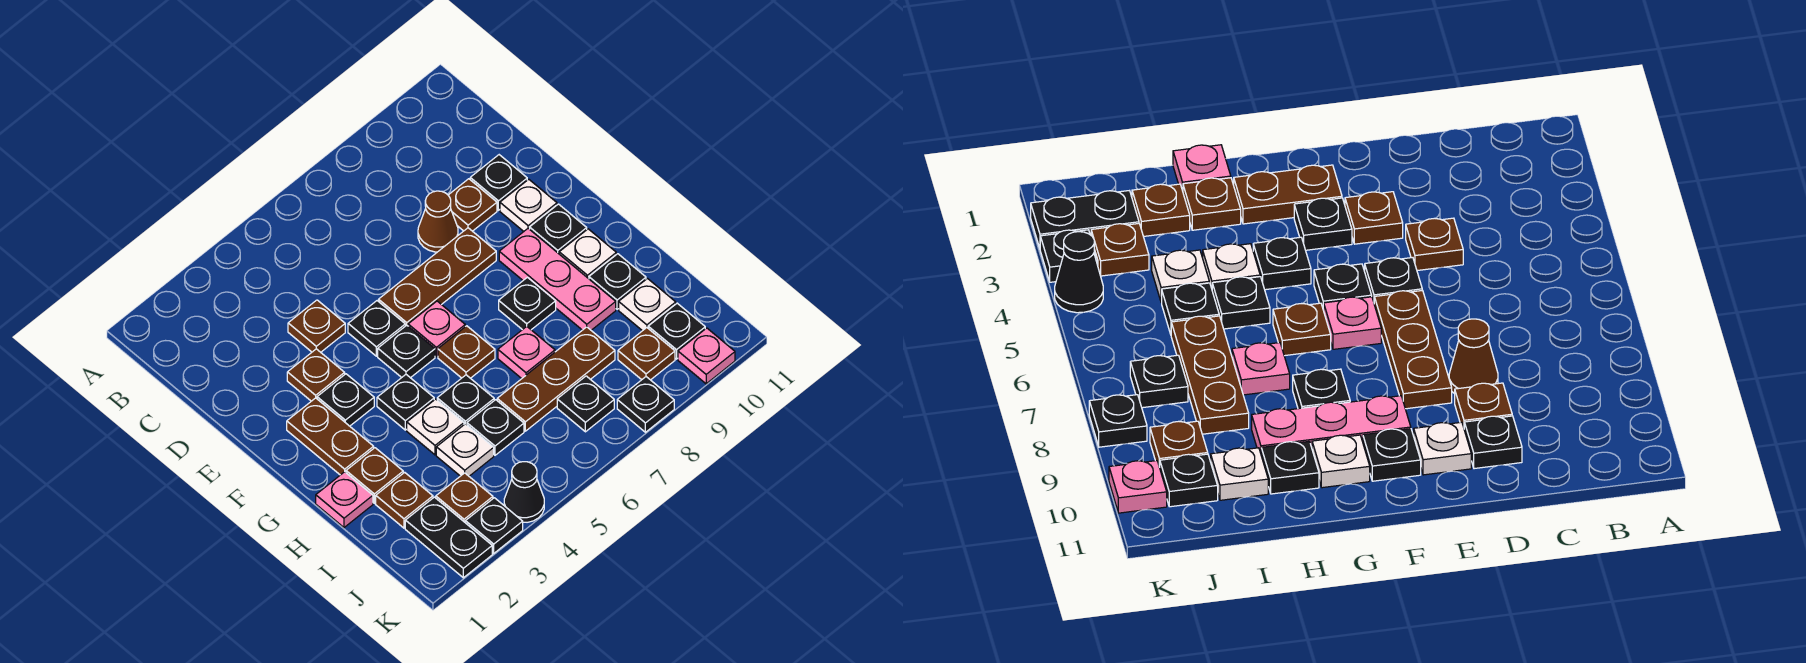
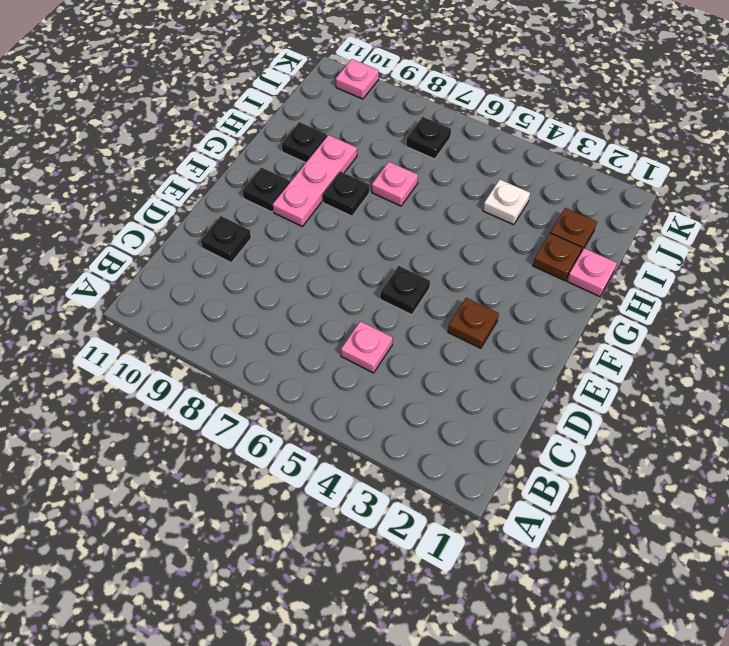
pink 1x1 plate [341,321,393,373] -> pink 1x1 plate moved to [408,301,465,357]
none -> brown 1x1 plate [288,300,345,352]
none -> brown 1x1 cone [418,191,458,252]
none -> brown 1x1 plate [449,179,497,231]
none -> brown 1x3 plate [379,228,496,326]

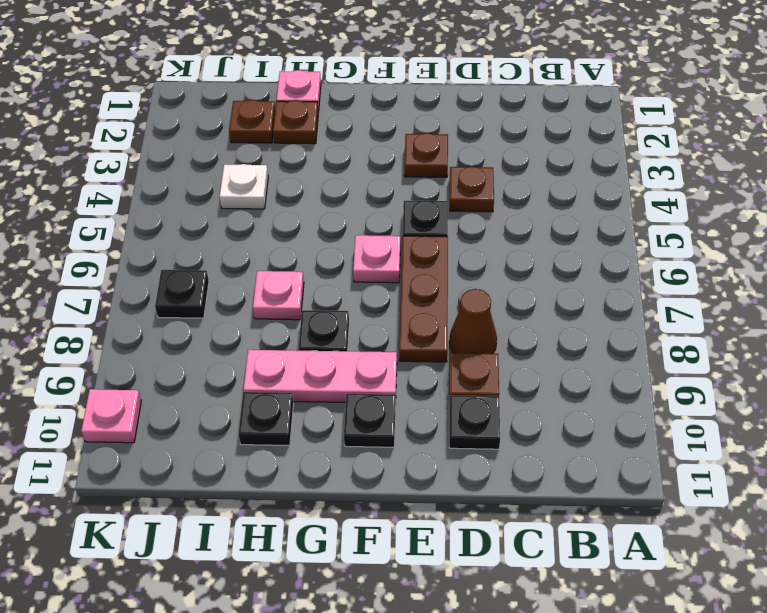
none -> white 1x1 plate [500,179,557,231]
none -> brown 1x2 plate [287,398,374,475]
none -> black 1x1 plate [317,374,374,426]
none -> black 1x1 plate [378,325,435,378]

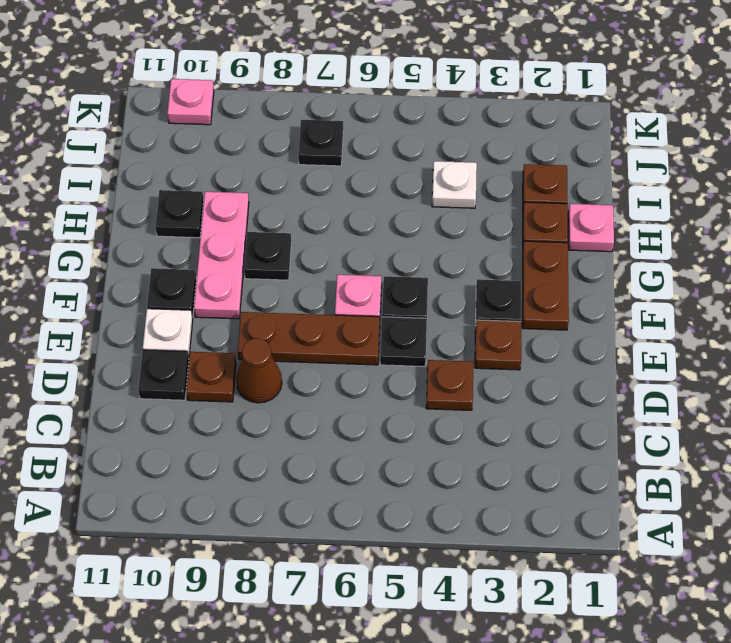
none -> black 1x1 plate [377,375,434,430]
none -> brown 1x1 plate [438,326,495,378]
none -> white 1x1 plate [559,229,616,279]
none -> white 1x1 plate [407,399,464,455]

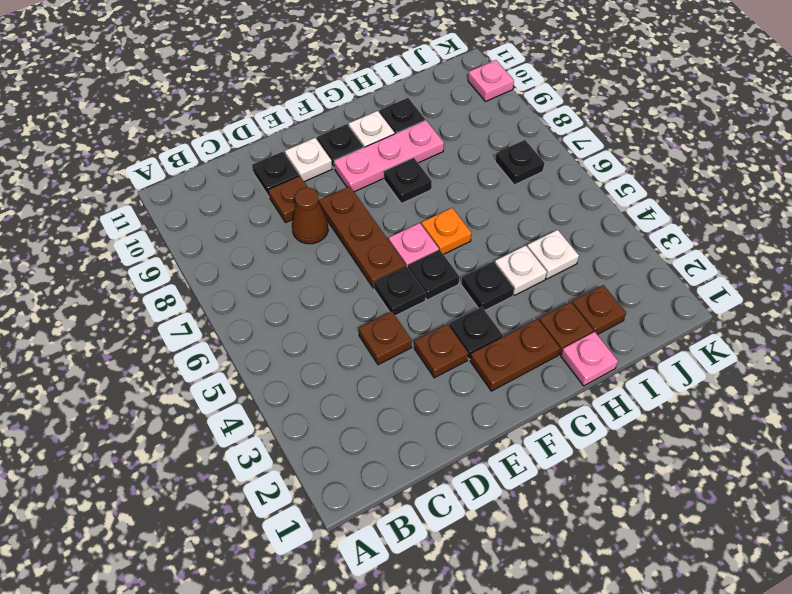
orange 1x1 plate [421,208,472,254] -> brown 1x1 plate [438,326,495,378]
none -> black 1x1 plate [437,375,494,425]
none -> pink 1x1 plate [498,326,555,379]
none -> black 1x1 plate [467,400,524,455]
none -> brown 1x3 plate [497,327,615,431]

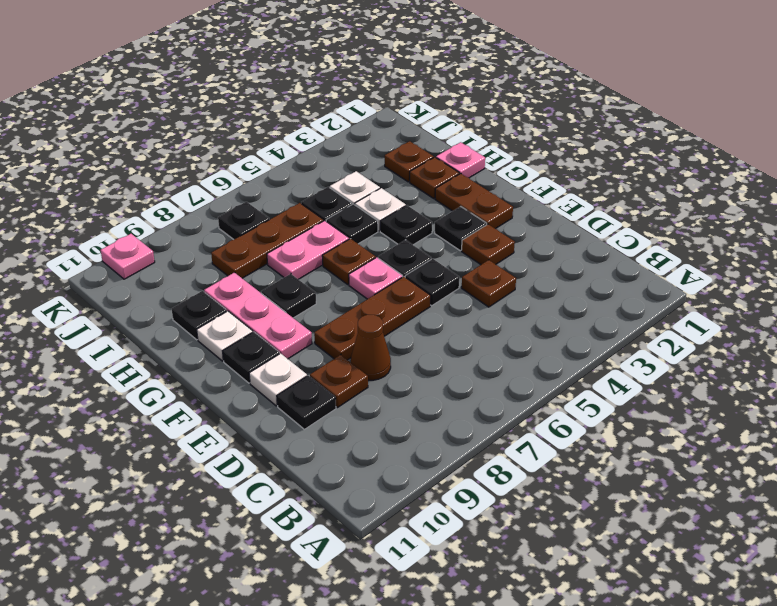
pink 1x2 plate [267,221,349,279] -> pink 1x1 plate [498,326,555,379]
none -> white 1x1 plate [619,279,676,331]
none -> black 1x2 plate [405,497,492,578]
none -> brown 1x1 plate [436,473,493,522]
none -> brown 1x1 plate [618,328,675,380]

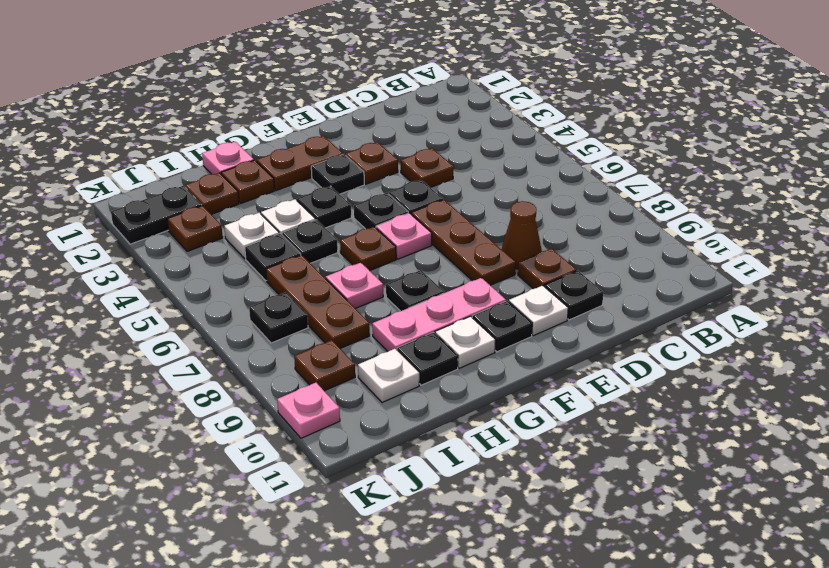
none -> black 1x1 plate [648,303,705,359]
none -> black 1x1 plate [465,498,523,553]
none -> black 1x1 cone [504,462,544,522]
none -> black 1x1 plate [617,377,674,432]

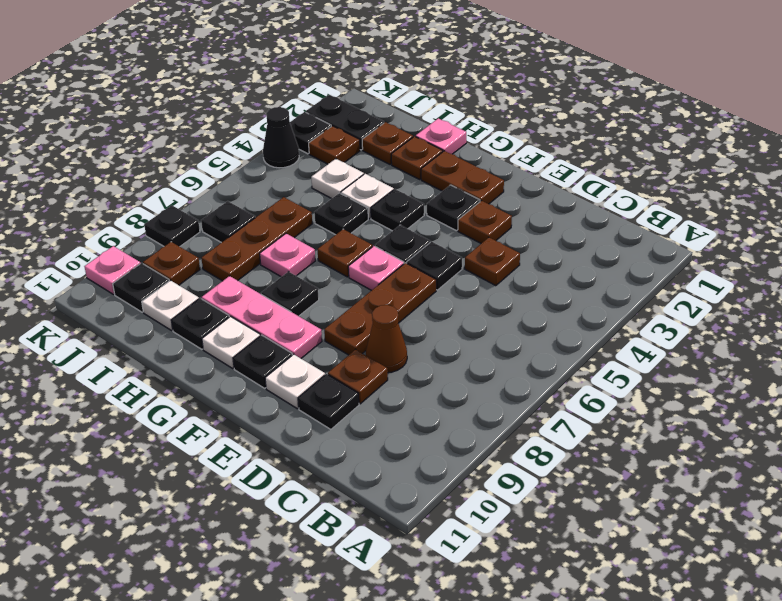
none -> black 1x1 plate [467,400,524,455]

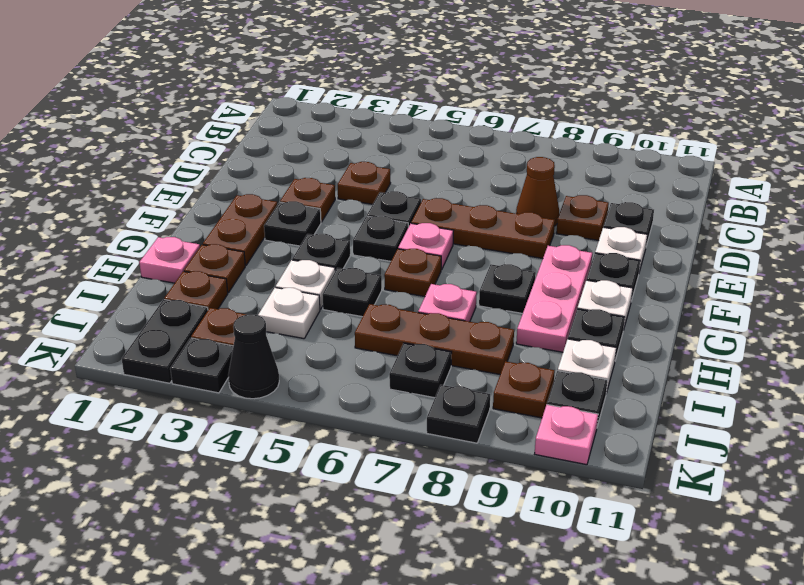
none -> black 1x1 plate [467,400,524,455]

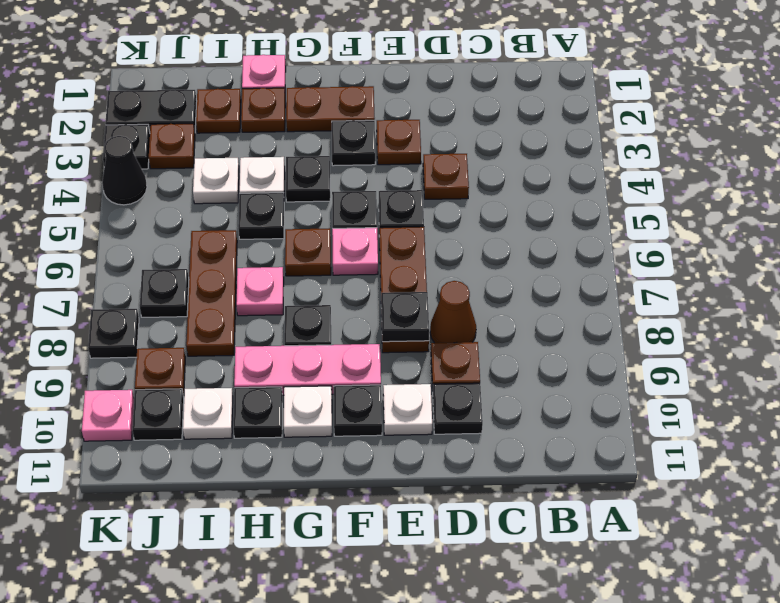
black 1x1 plate [381,292,429,342] -> black 1x1 plate moved to [467,400,524,455]

